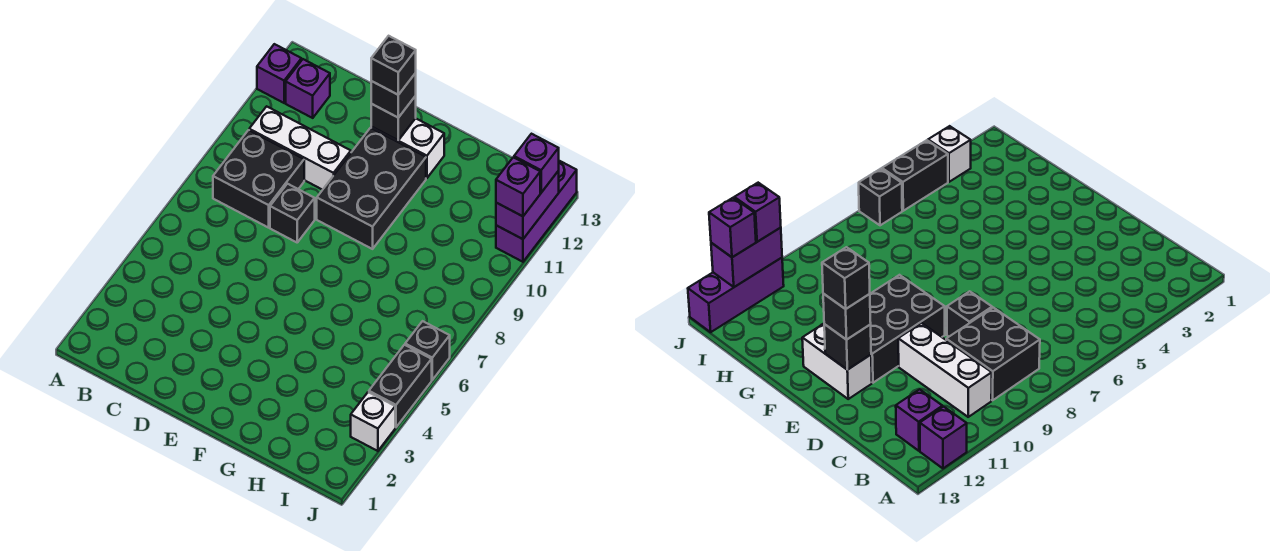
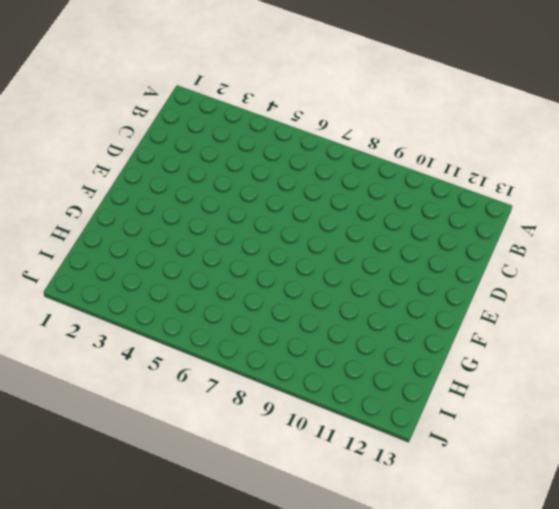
none -> purple 1x1 brick [257,44,301,103]
none -> black 2x2 brick [213,130,304,228]
none -> white 1x3 brick [249,106,351,190]

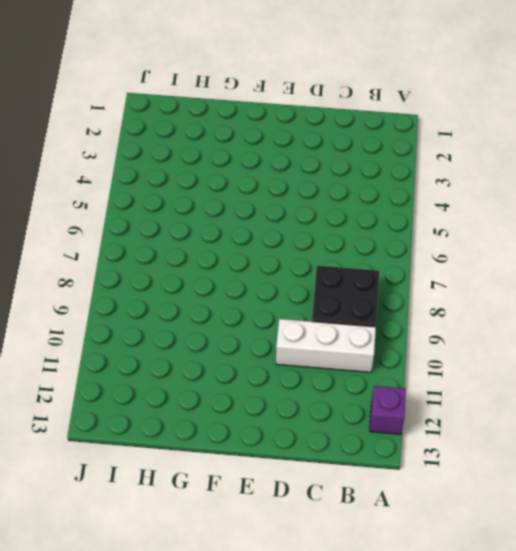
none -> purple 1x1 brick [286,59,330,118]
none -> black 1x1 brick [270,184,315,242]
none -> black 2x3 brick [317,128,426,249]

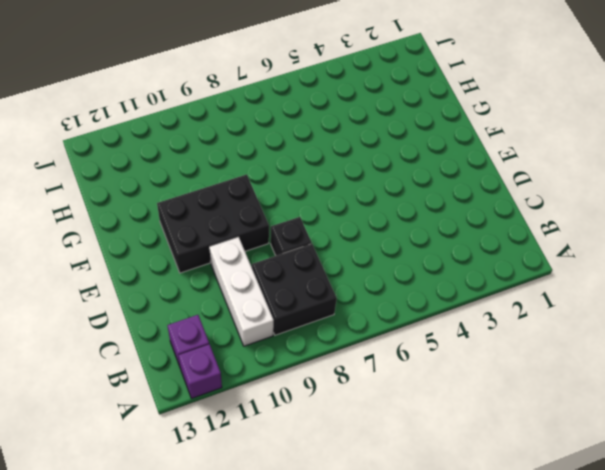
none -> white 1x2 brick [371,118,444,178]
none -> white 1x1 brick [351,392,395,451]
none -> black 1x2 brick [369,345,432,427]

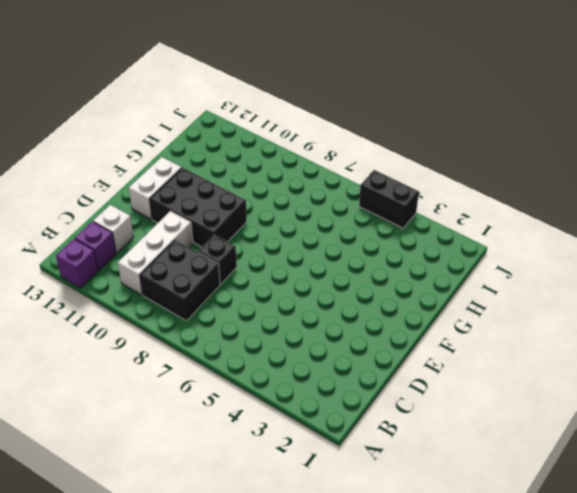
white 1x1 brick [93,205,134,253] -> white 1x1 brick moved to [351,392,395,451]
none -> black 1x1 brick [405,321,450,380]
none -> purple 1x3 brick [496,161,577,262]
none -> black 1x1 brick [371,96,416,140]

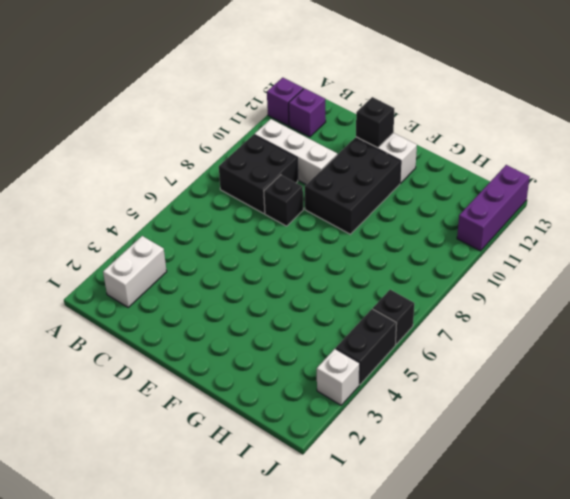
white 1x2 brick [103,236,167,307] -> none
none -> purple 1x2 brick [496,171,559,239]
none -> black 1x1 brick [371,73,416,118]
none -> purple 1x1 brick [496,157,540,216]

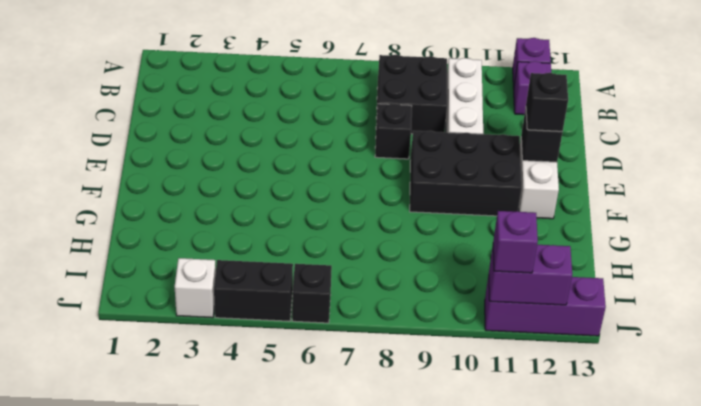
none -> purple 1x1 brick [514,134,559,192]
none -> black 1x1 brick [371,36,416,95]

